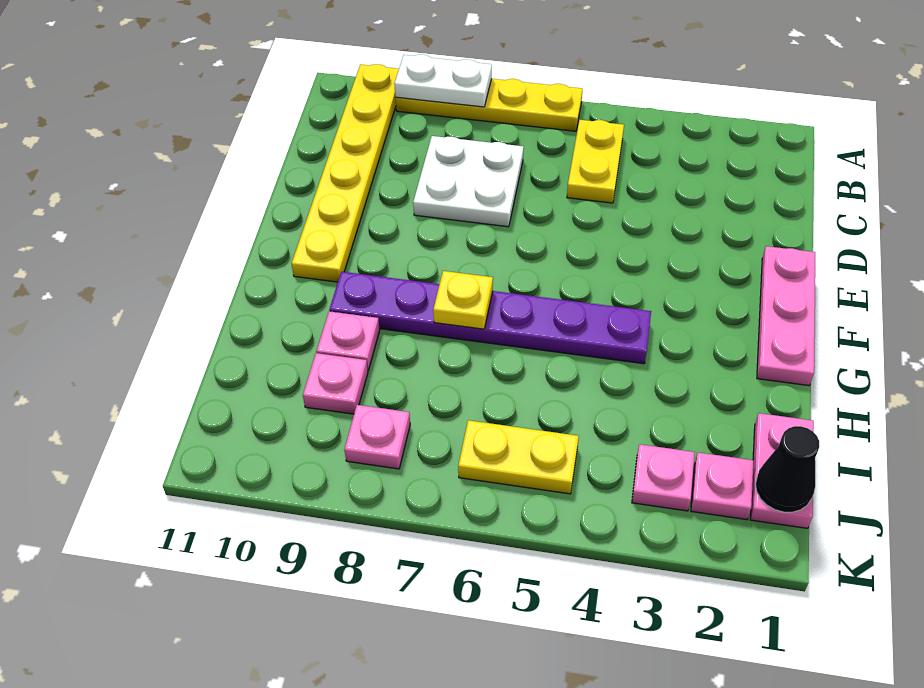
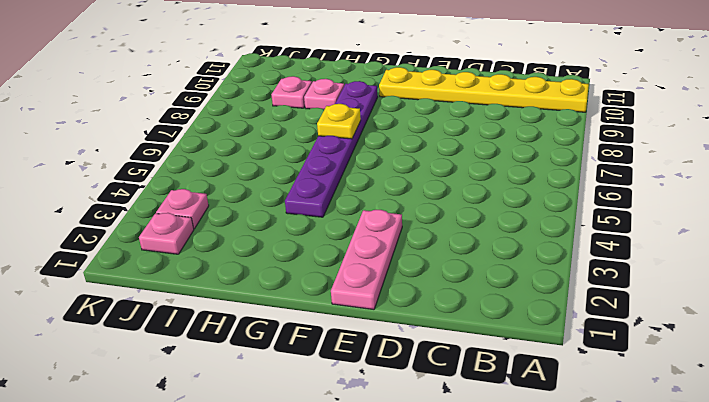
pink 1x3 plate [331,210,402,310] -> pink 1x3 plate turned to [757,246,815,386]
none -> yellow 1x4 plate [395,79,583,131]
none -> yellow 1x2 plate [567,120,624,203]
none -> white 2x2 plate [413,136,524,227]

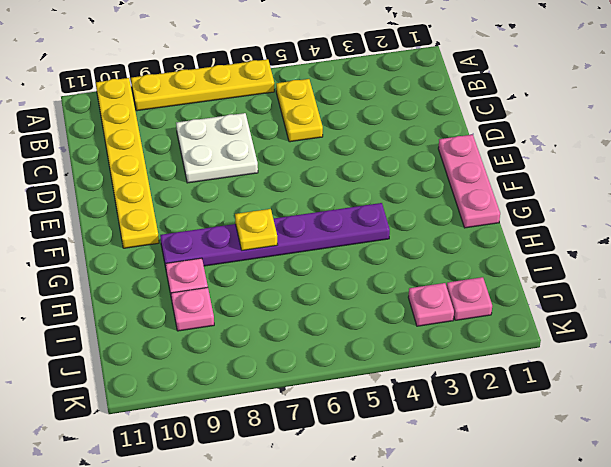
none -> pink 1x2 plate [750,413,814,528]
none -> yellow 1x2 plate [458,420,579,494]
none -> pink 1x1 plate [344,405,410,469]

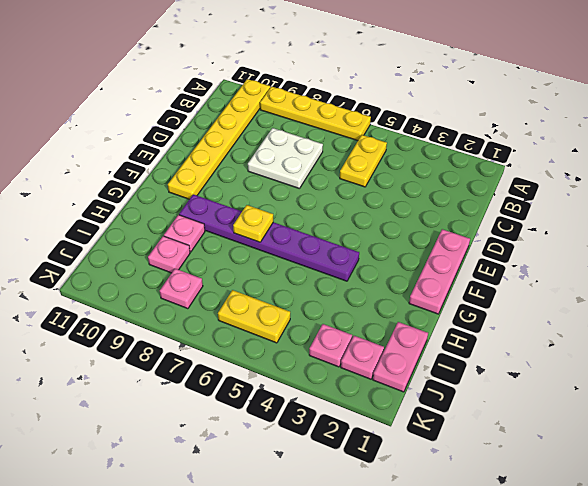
none -> white 1x2 plate [394,54,492,107]
none -> black 1x1 cone [755,426,819,512]

